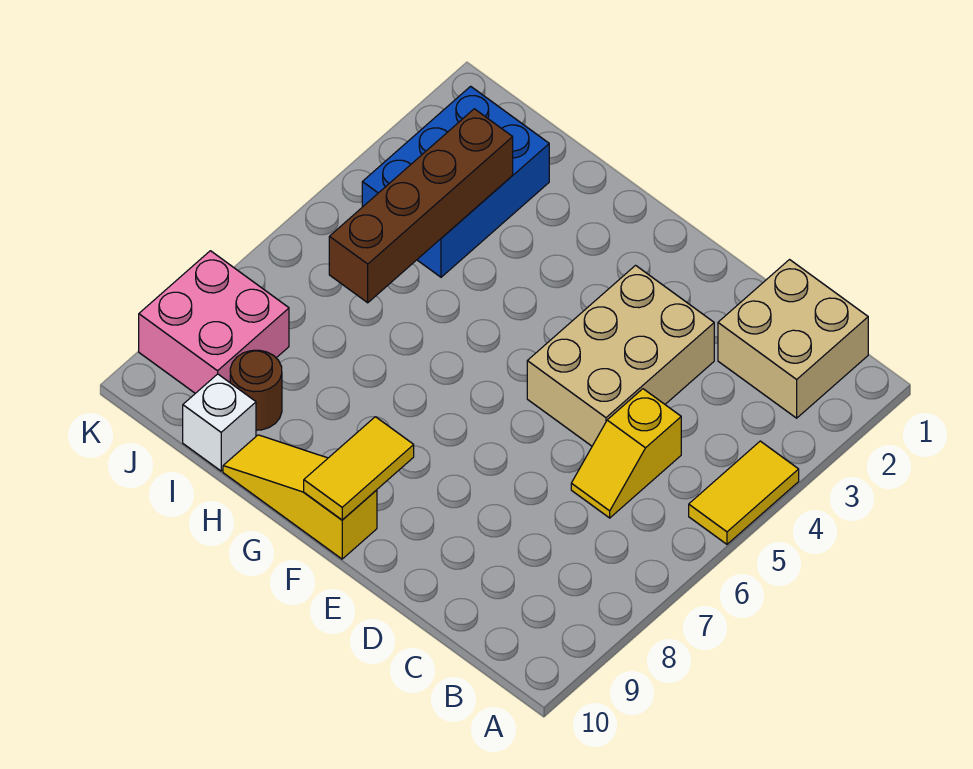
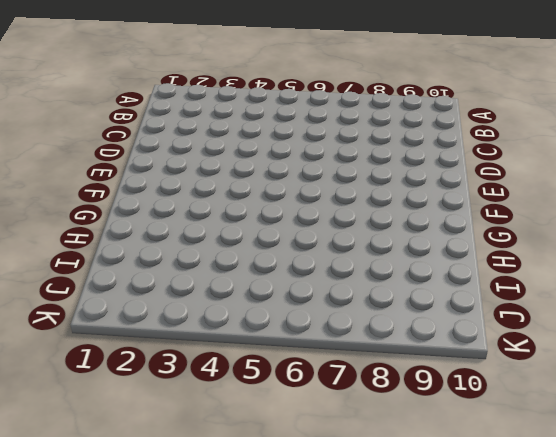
none -> yellow 1x2 tile [689,441,799,544]
none -> tan 2x2 brick [718,260,868,418]

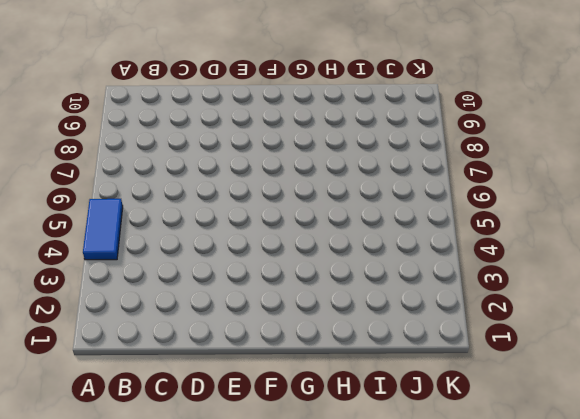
blue 1x2 tile [83,199,123,260] -> yellow 1x2 tile [689,441,799,544]
none -> tan 2x2 brick [718,260,868,418]
none -> yellow 1x2 slope [571,389,681,518]

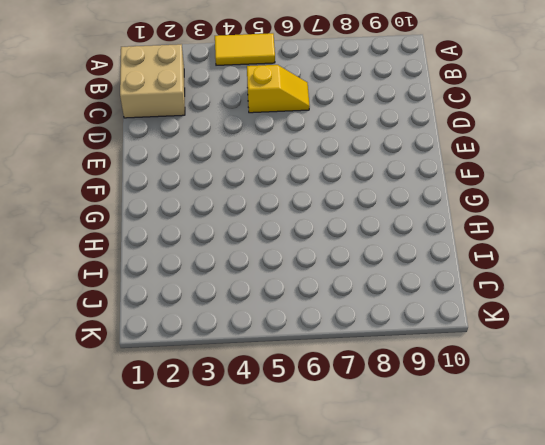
none -> tan 2x3 brick [527,265,714,446]
none -> yellow 1x3 slope [223,435,377,559]

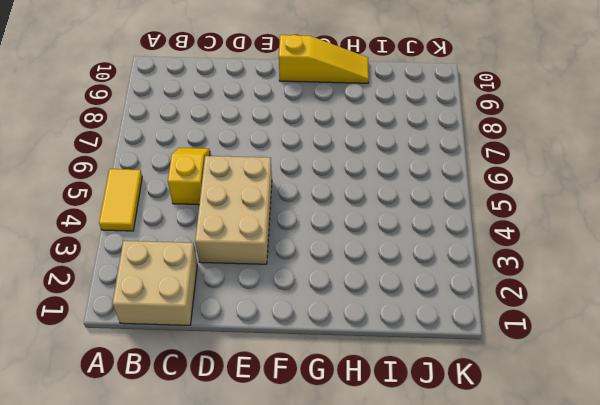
none -> blue 2x3 brick [362,86,549,277]
none -> brown 1x1 round brick [230,350,282,430]

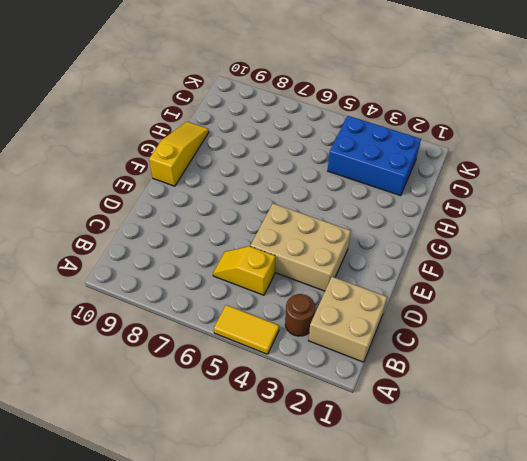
brown 1x1 round brick [285,294,315,336] -> brown 1x1 round brick moved to [230,350,282,430]
none -> white 1x1 brick [183,374,256,471]
none -> pink 2x2 brick [139,251,289,393]

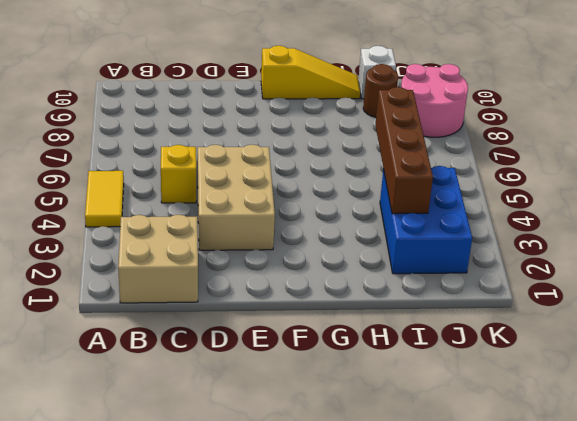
pink 2x2 round brick [401,64,468,137] -> pink 2x2 brick [139,251,289,393]
none -> yellow 1x2 tile [304,417,414,520]

